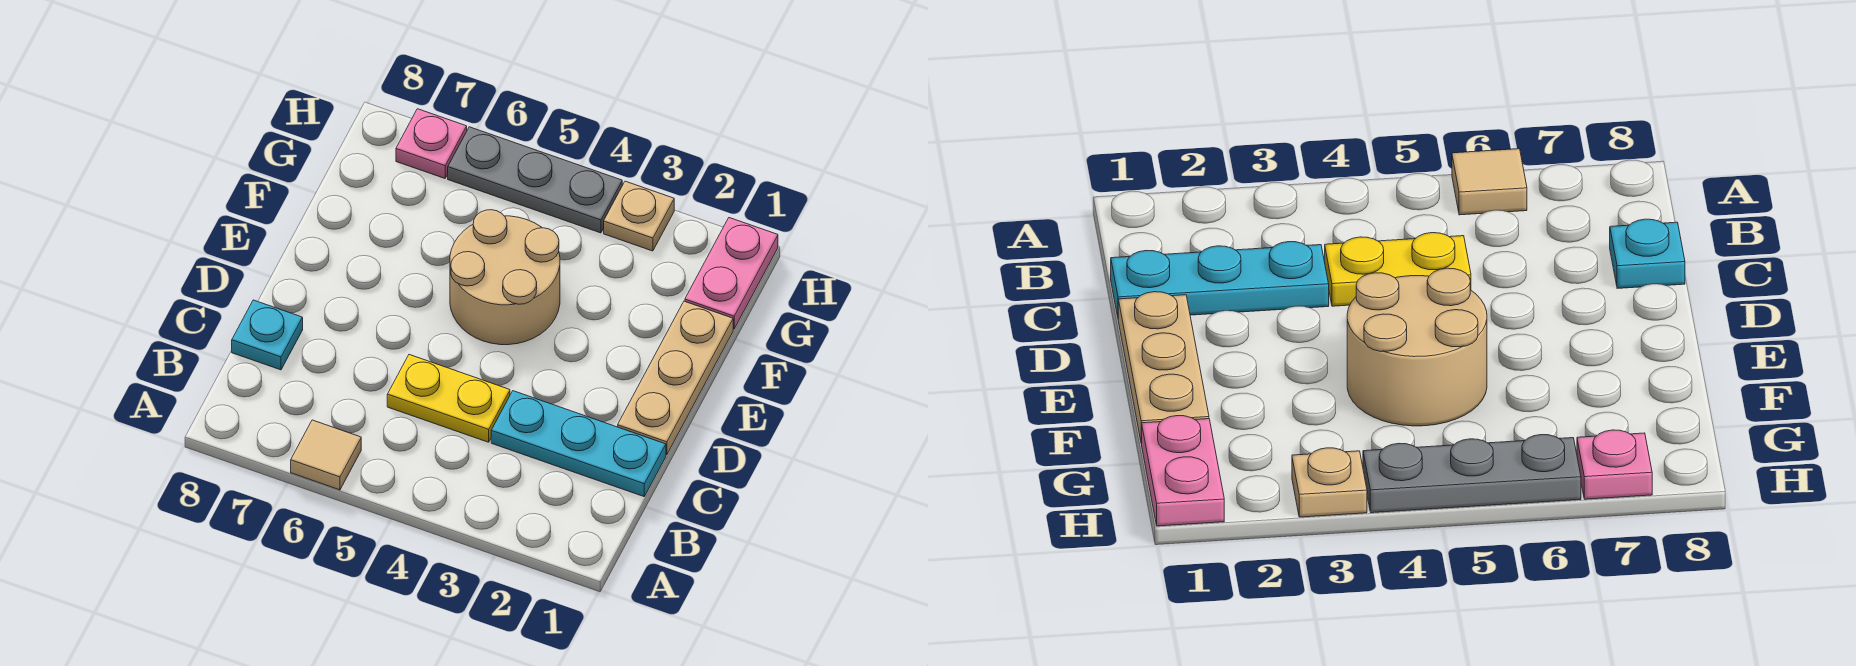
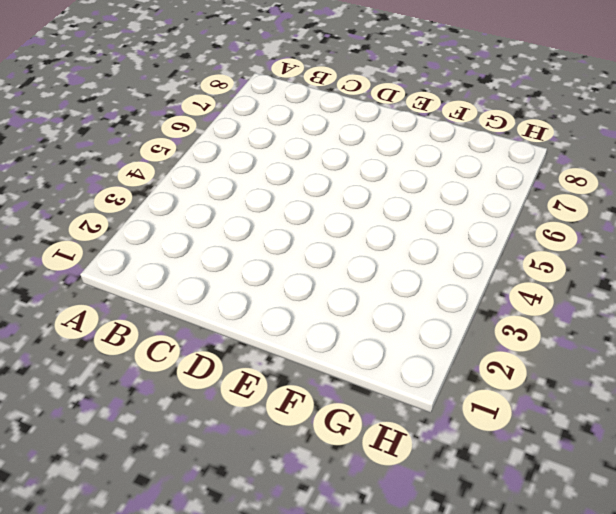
none -> tan 1x1 tile [291,420,361,490]
none -> cyan 1x3 plate [491,391,666,496]

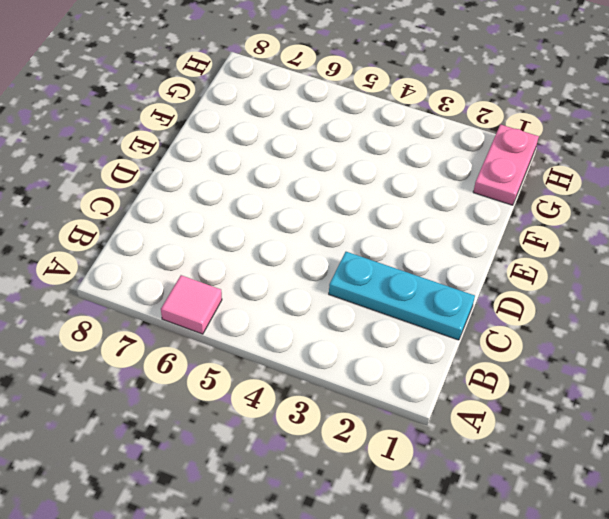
pink 1x1 tile [161,275,222,334] -> tan 1x1 tile [291,420,361,490]
none -> yellow 1x2 plate [387,355,510,442]
none -> cyan 1x1 plate [232,300,303,370]

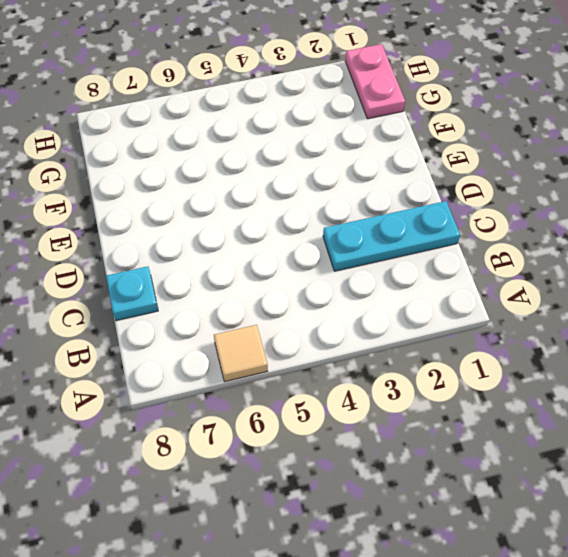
none -> yellow 1x2 plate [387,355,510,442]
none -> tan 1x3 plate [618,301,733,455]

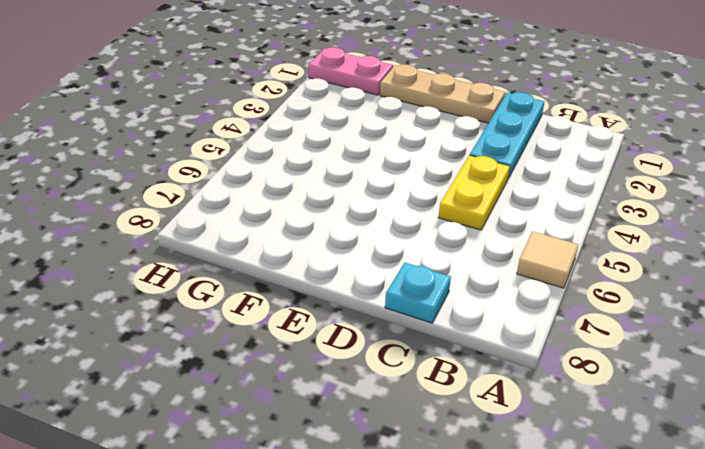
none -> tan 2x2 round brick [450,210,560,345]
none -> tan 1x1 plate [604,181,674,251]

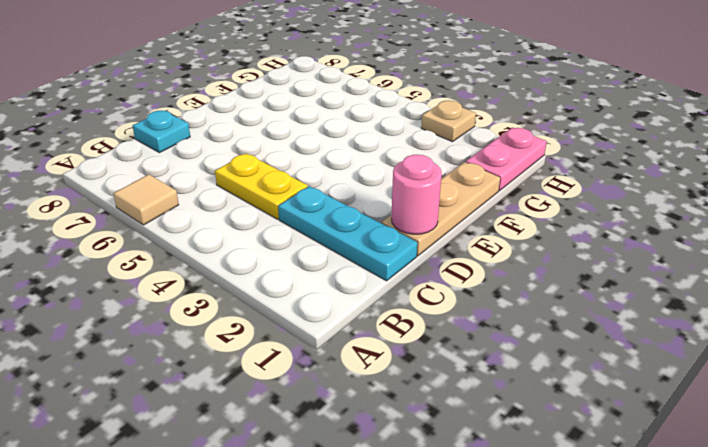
pink 1x1 round brick [391,155,442,234] -> none
none -> tan 2x2 round brick [450,210,560,345]
none -> grey 1x3 plate [448,127,622,233]

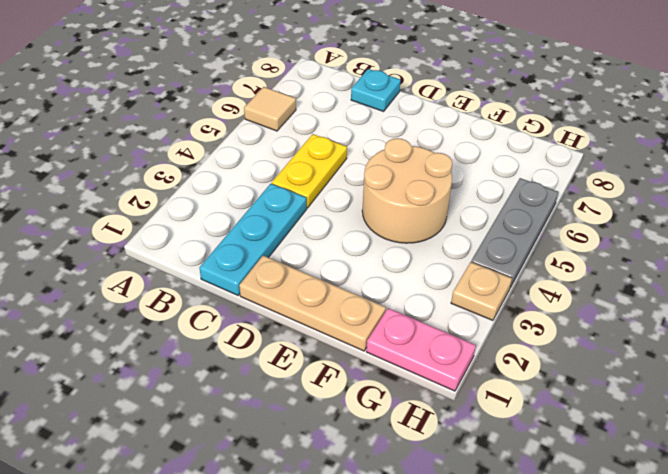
none -> pink 1x1 plate [396,109,467,178]

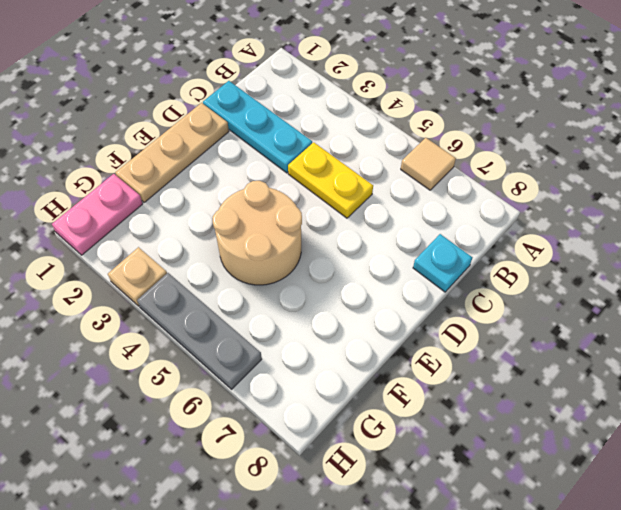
none -> pink 1x1 plate [396,109,467,178]

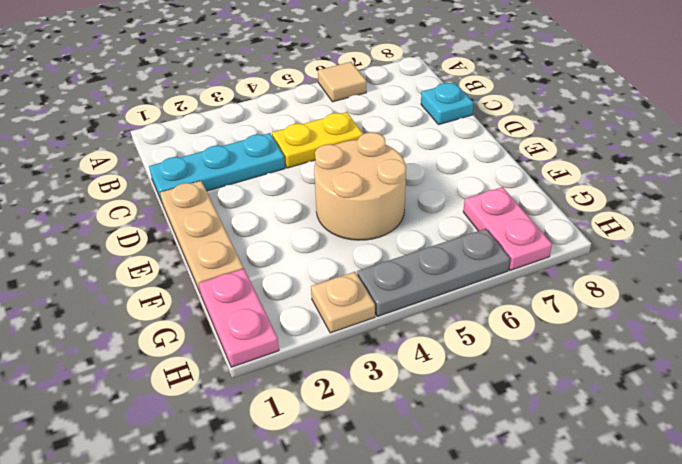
pink 1x2 plate [463,187,552,270] -> pink 1x1 plate [396,109,467,178]

